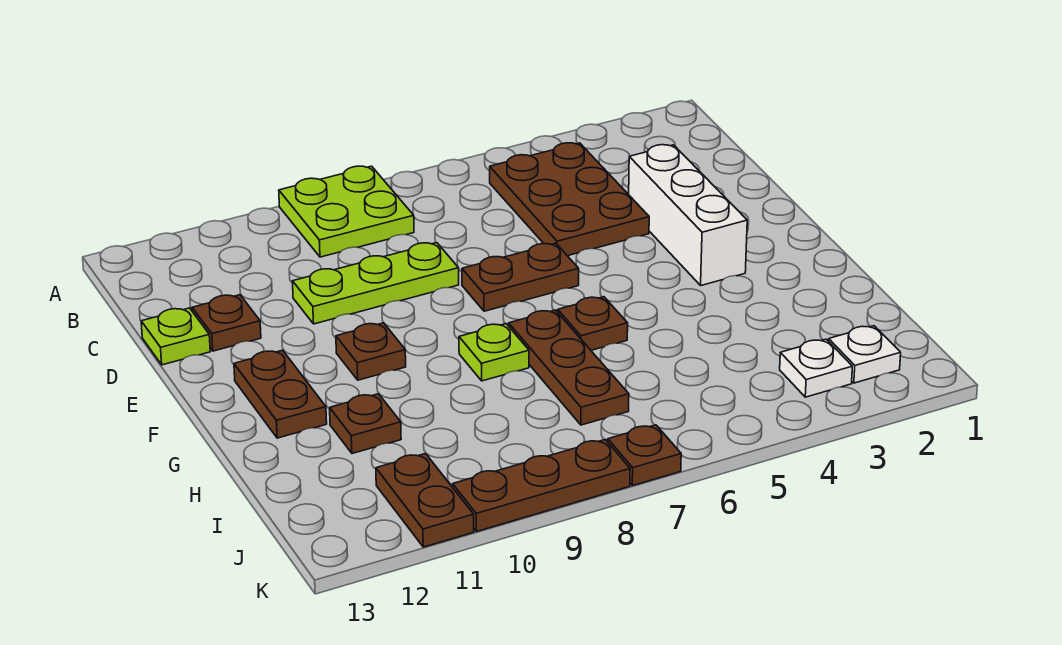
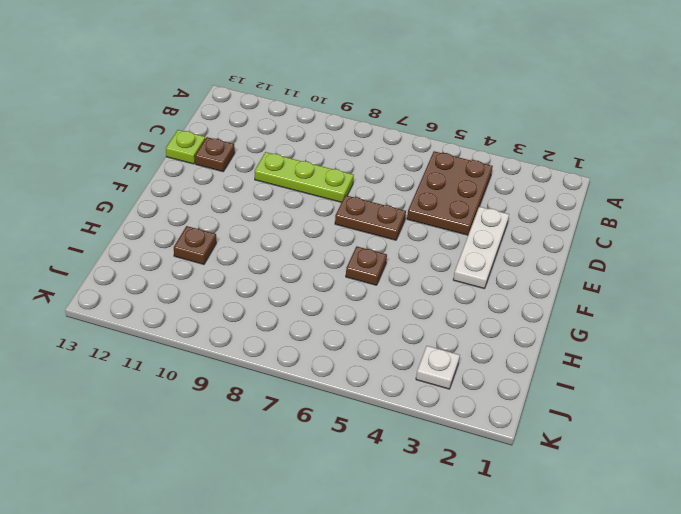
white 1x3 plate [453,207,509,289] -> white 1x3 brick [629,145,747,285]
none -> lime 2x2 plate [279,166,414,257]
none -> brown 1x1 plate [336,323,406,380]
none -> brown 1x2 plate [234,350,327,438]

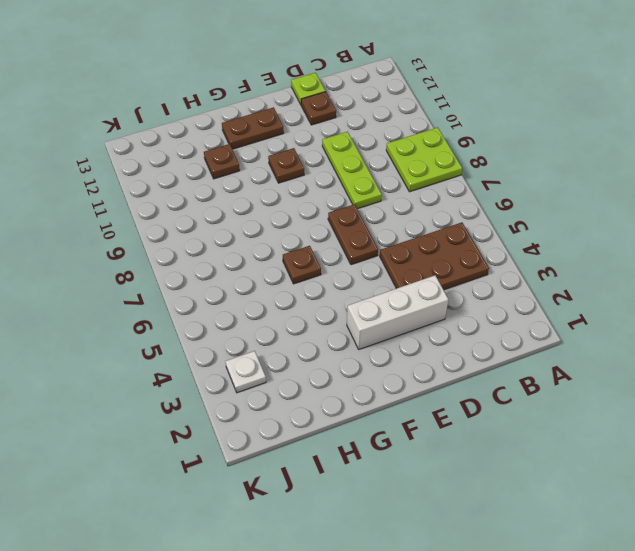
none -> brown 1x3 plate [509,310,629,425]
none -> lime 1x1 plate [459,324,529,381]
none -> white 1x1 plate [829,326,901,383]

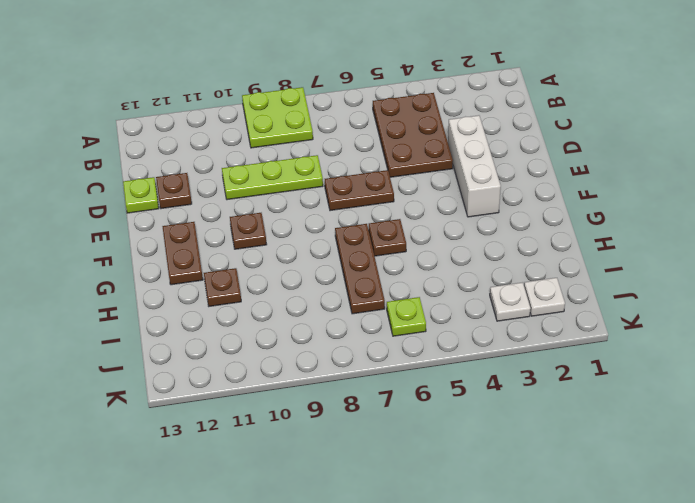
lime 1x1 plate [387,297,426,336] -> lime 1x1 plate moved to [459,324,529,381]
none -> brown 1x2 plate [376,454,474,547]
none -> brown 1x1 plate [608,425,681,486]
none -> brown 1x3 plate [453,440,630,532]

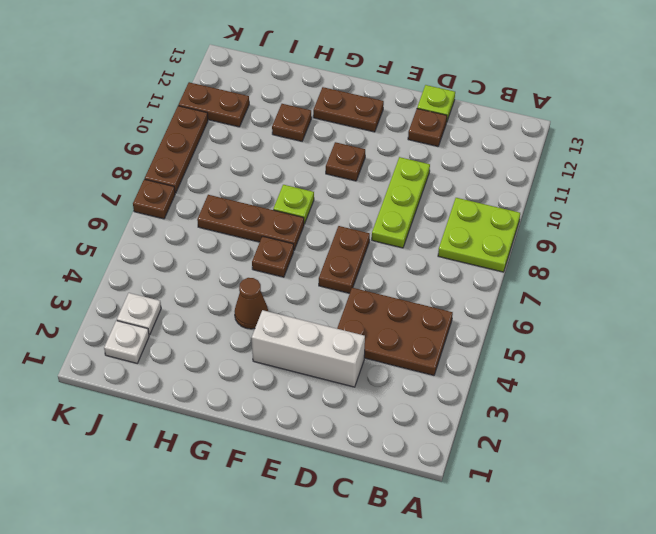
brown 1x1 cone [235,278,268,329] -> none

